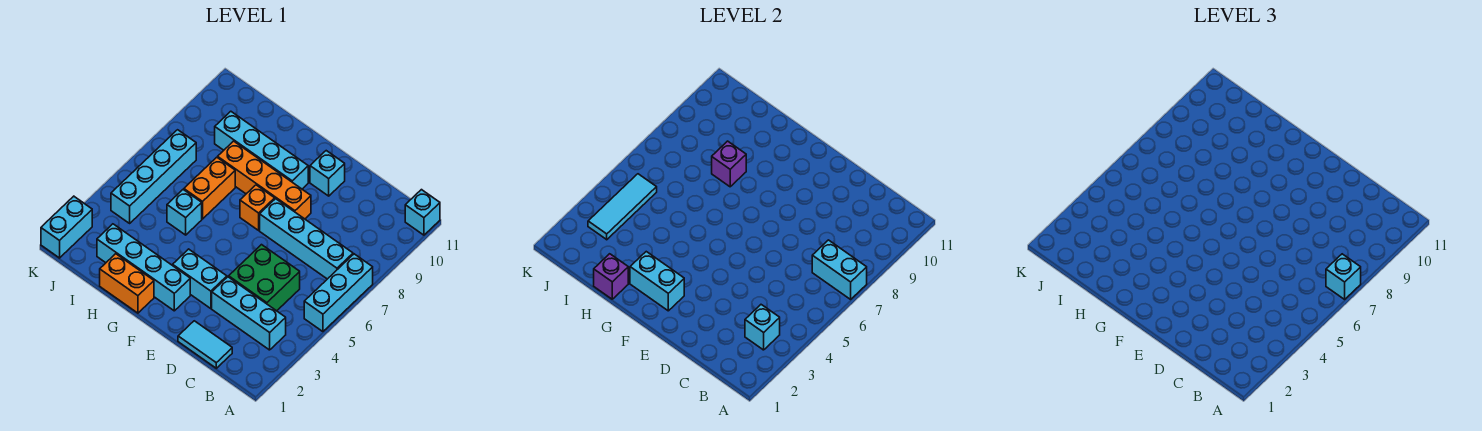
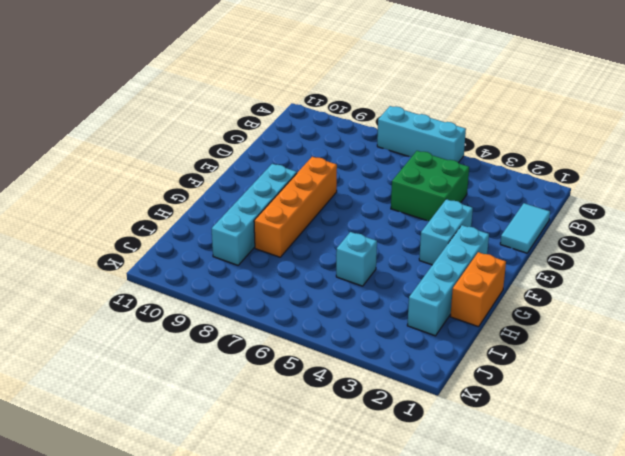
none -> cyan 1x1 brick [405,190,440,235]
none -> cyan 1x3 brick [212,277,286,350]
none -> cyan 1x4 brick [260,199,353,279]

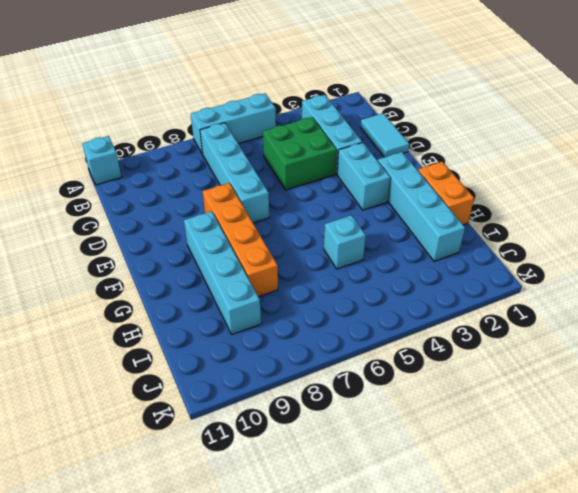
none -> cyan 1x1 brick [310,151,345,196]
none -> orange 1x1 brick [240,185,275,230]
none -> orange 1x2 brick [184,157,235,219]

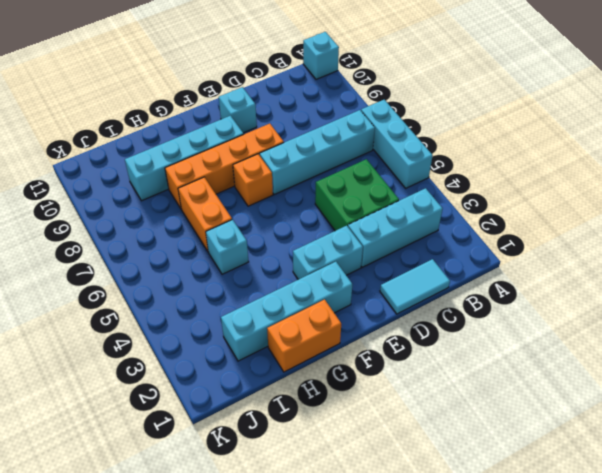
none -> cyan 1x4 brick [111,130,196,223]
none -> cyan 1x2 brick [41,196,92,258]
none -> cyan 1x2 brick [812,240,867,299]

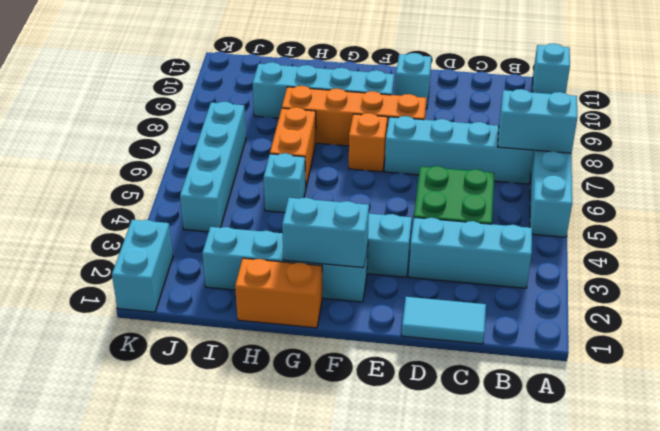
none -> cyan 1x1 brick [745,305,780,350]
none -> purple 1x1 brick [594,254,628,299]
none -> purple 1x1 brick [712,141,746,187]

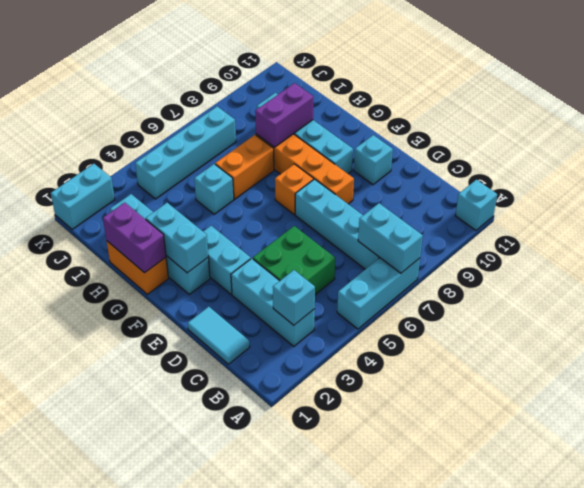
purple 1x2 brick [103,202,166,273] -> purple 1x1 brick [594,254,628,299]
purple 1x2 brick [255,83,313,147] -> purple 1x1 brick [712,141,746,187]
none -> cyan 1x3 tile [588,174,657,240]
none -> cyan 1x1 brick [1326,254,1361,299]

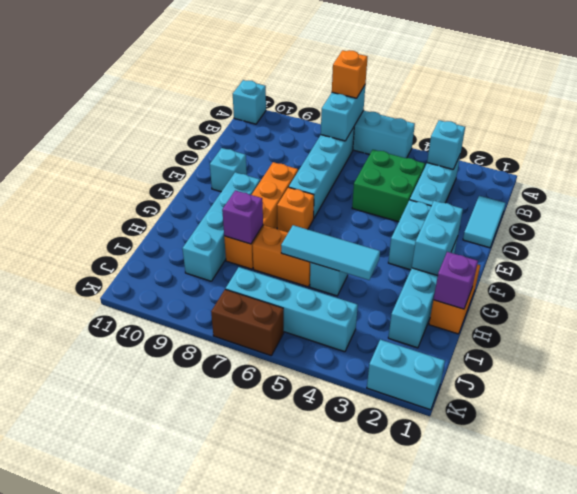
orange 1x1 brick [332,50,367,98] -> cyan 1x1 brick [1326,254,1361,299]
cyan 1x3 tile [281,225,380,280] -> cyan 1x3 tile moved to [588,174,657,240]
brown 1x2 brick [211,289,284,356] -> none

